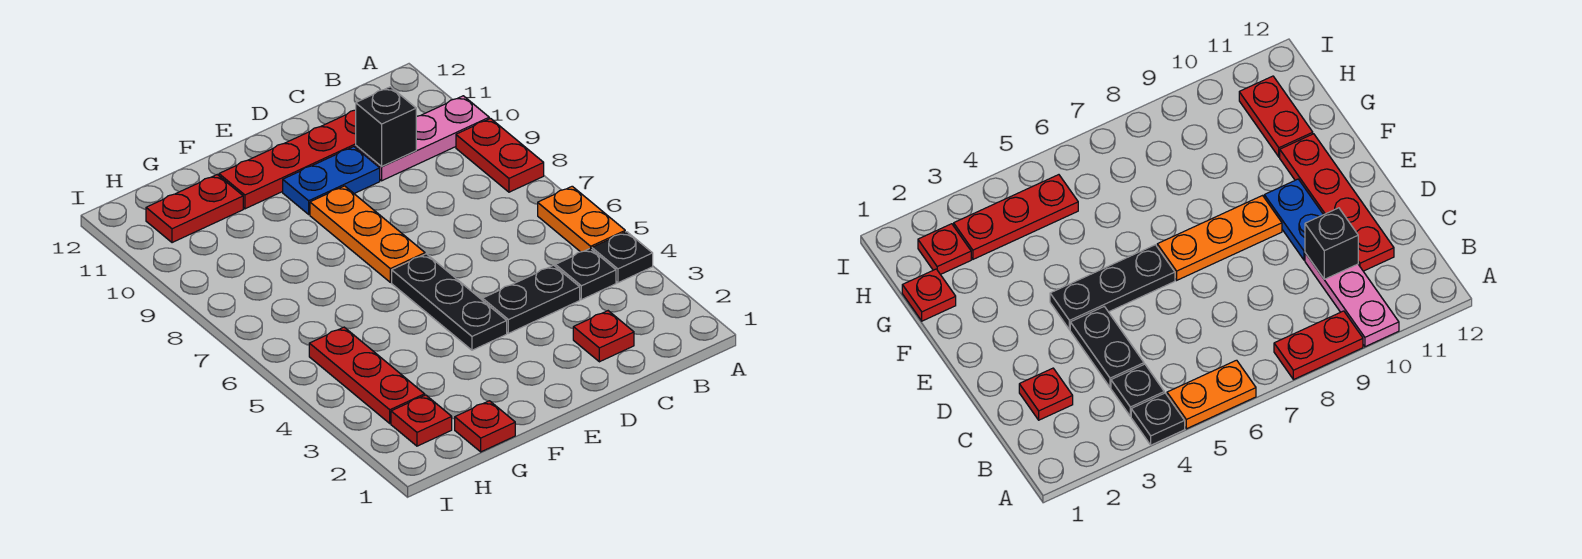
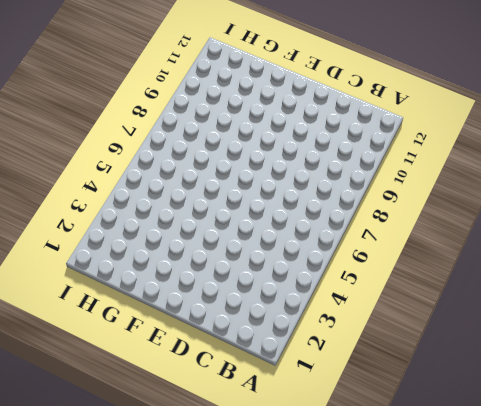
none -> black 1x1 plate [592,232,653,283]
none -> orange 1x2 plate [538,186,625,252]
none -> red 1x2 plate [456,119,544,192]

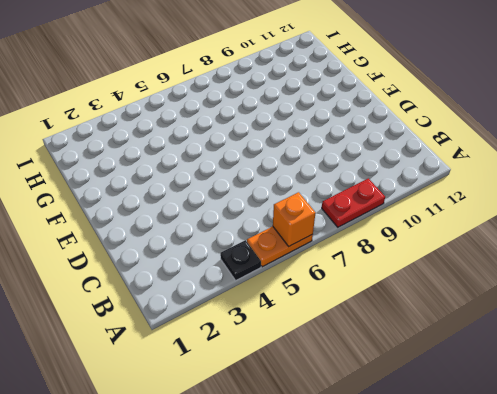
orange 1x1 brick [273,192,315,246] -> none
none -> pink 1x3 plate [356,96,489,181]
none -> black 1x1 plate [555,249,616,300]
none -> red 1x1 plate [573,311,634,362]

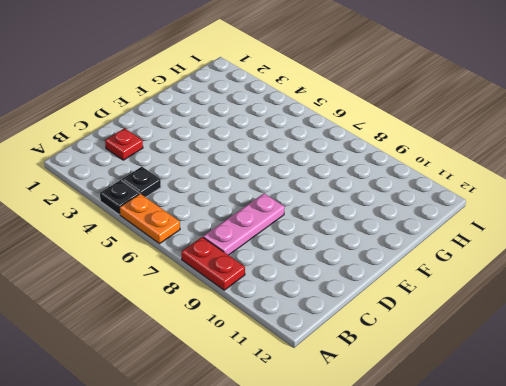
pink 1x3 plate [203,193,285,255] -> pink 1x3 plate moved to [356,96,489,181]
none -> black 1x2 plate [483,265,580,333]
none -> red 1x4 plate [219,110,356,209]
none -> blue 1x2 plate [283,147,380,214]

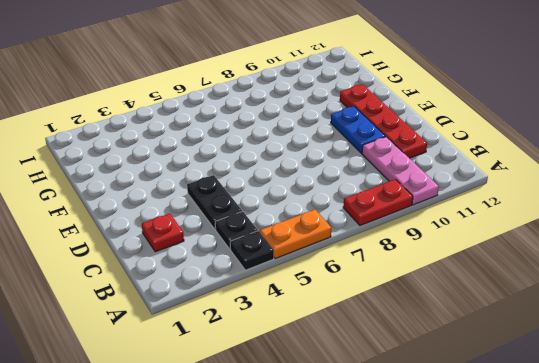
none -> black 1x3 plate [392,254,507,350]
none -> orange 1x3 plate [310,186,425,282]
none -> red 1x1 plate [455,401,515,452]

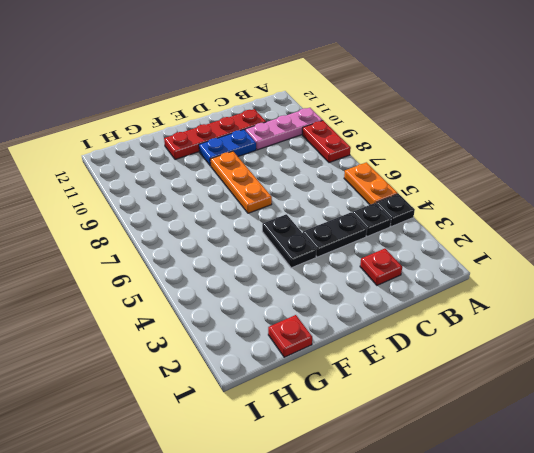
black 1x2 plate [262,214,316,268] -> black 1x3 plate [392,254,507,350]
none -> red 1x2 plate [146,175,243,243]
none -> red 1x1 plate [391,395,452,446]
none -> red 1x3 plate [309,327,425,423]

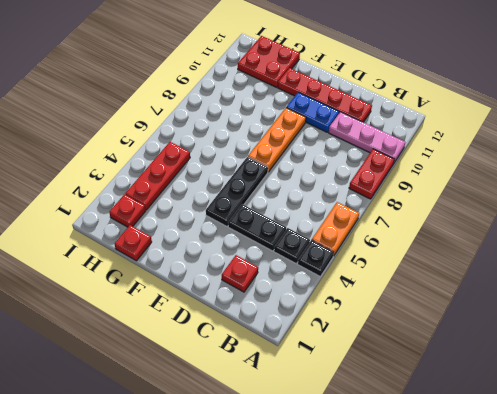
red 2x2 plate [238,36,300,87] -> red 1x2 plate [146,175,243,243]
none -> black 1x1 brick [356,87,416,167]

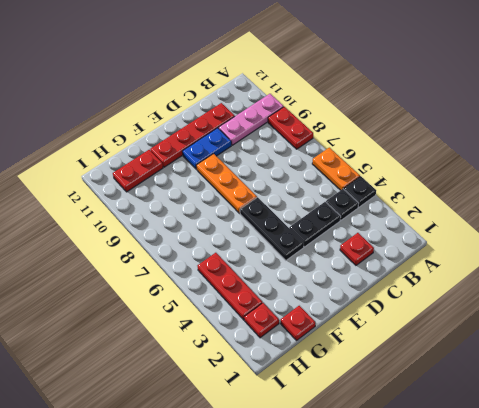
none -> black 1x1 brick [356,87,416,167]

